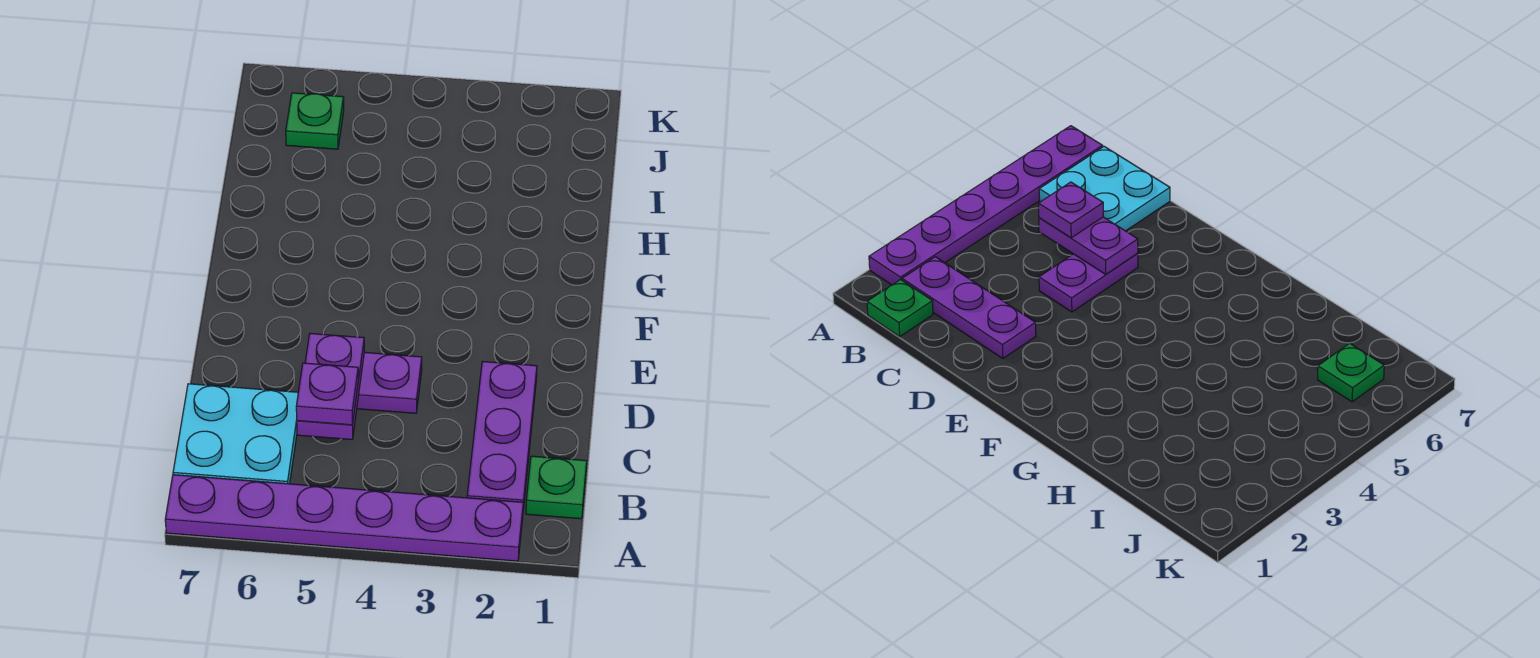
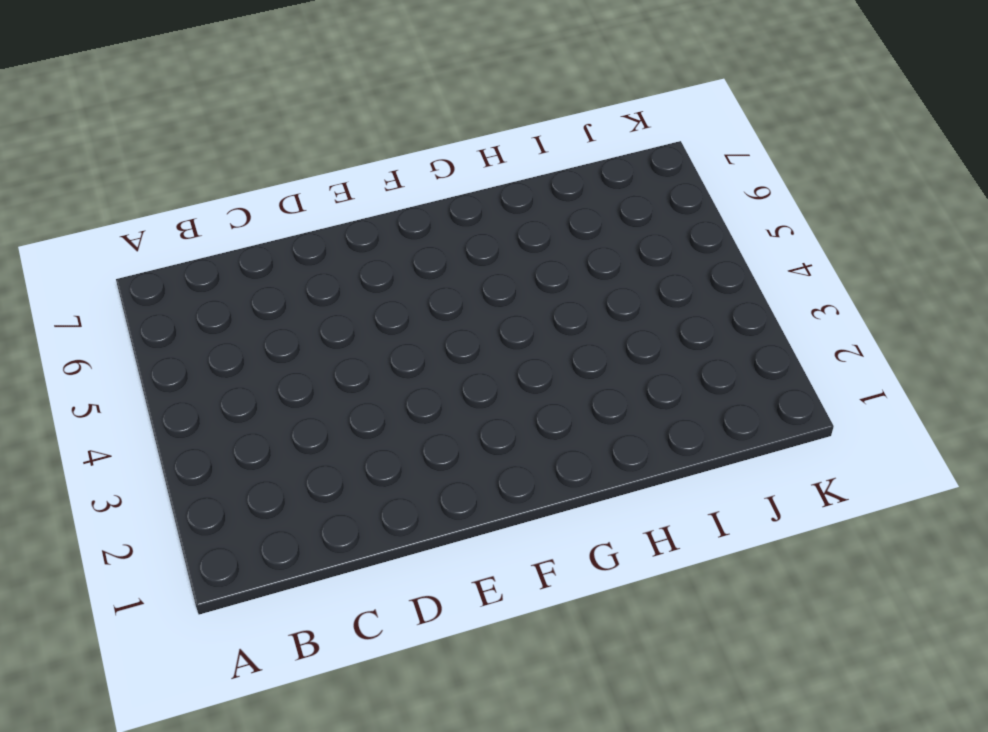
none -> purple 1x6 plate [165,475,523,561]
none -> green 1x1 plate [526,456,587,519]

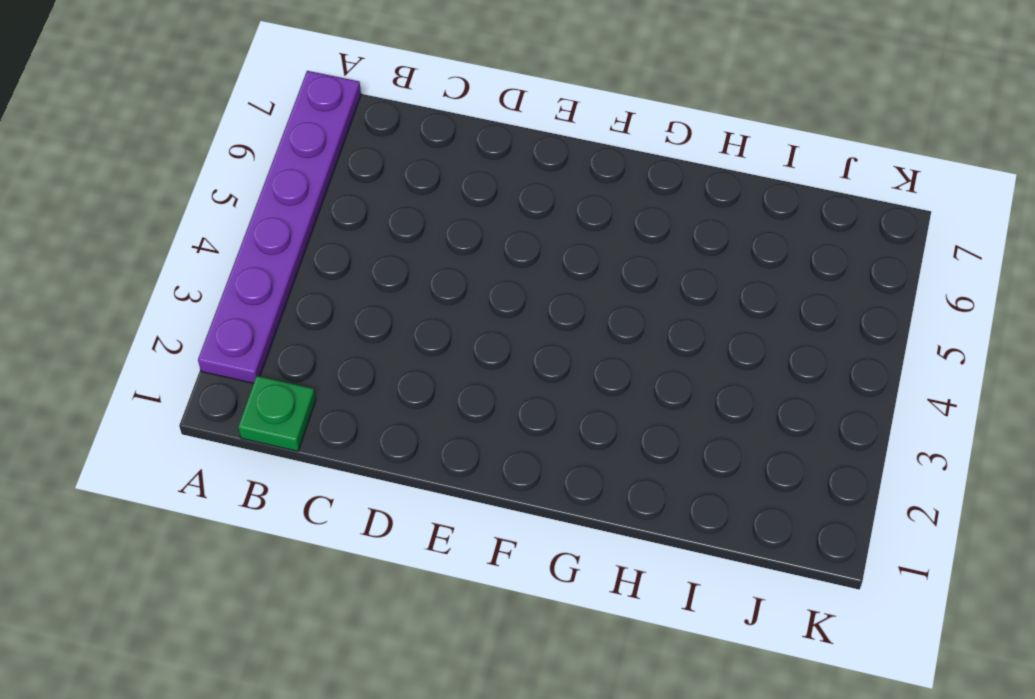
none -> purple 1x3 plate [467,361,537,509]
none -> cyan 2x2 plate [173,384,298,484]

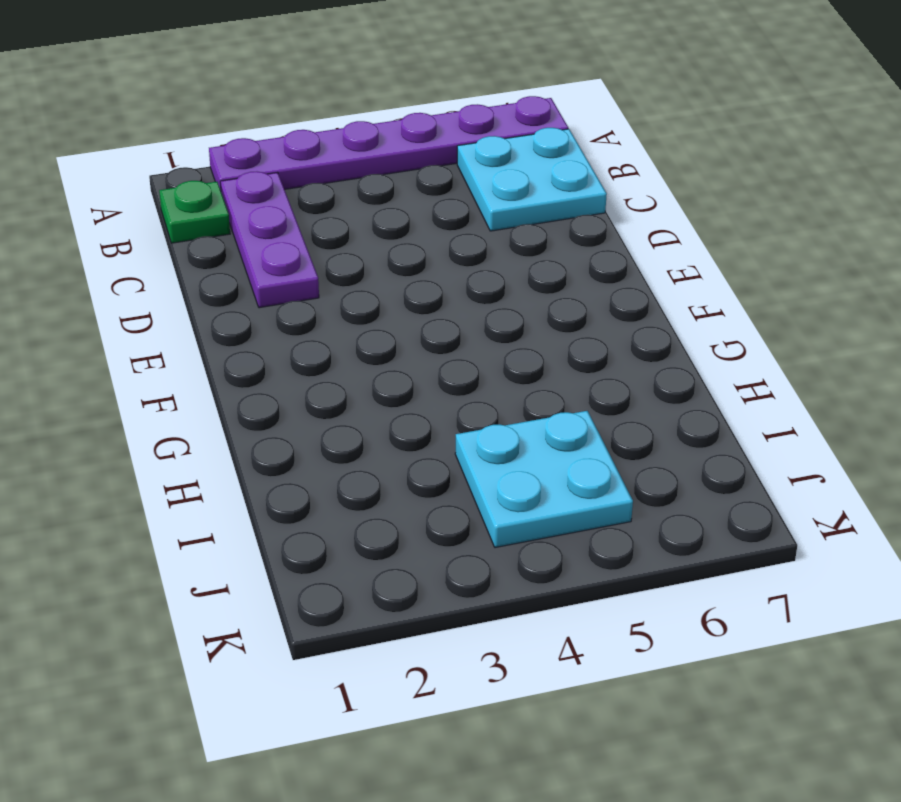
cyan 2x2 plate [455,411,633,548] -> none
none -> purple 1x2 plate [357,352,422,413]
none -> green 1x1 plate [286,93,344,149]

